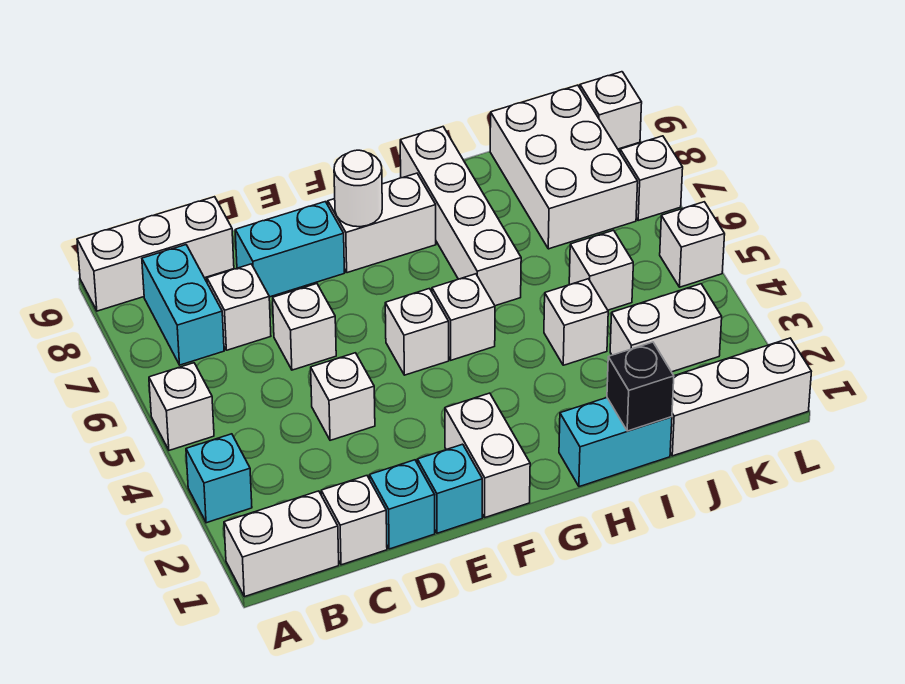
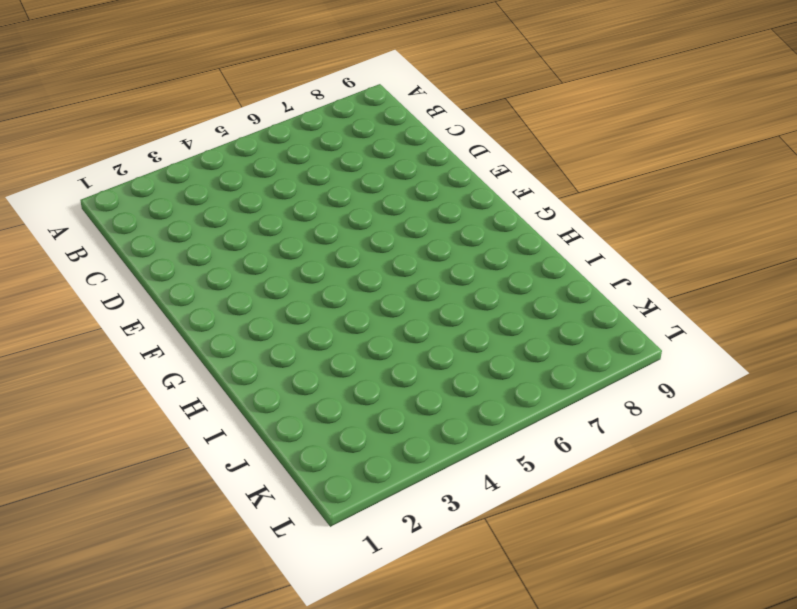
none -> white 1x2 brick [224,491,339,597]
none -> cyan 1x1 brick [186,434,252,523]
none -> white 1x1 brick [149,363,214,450]

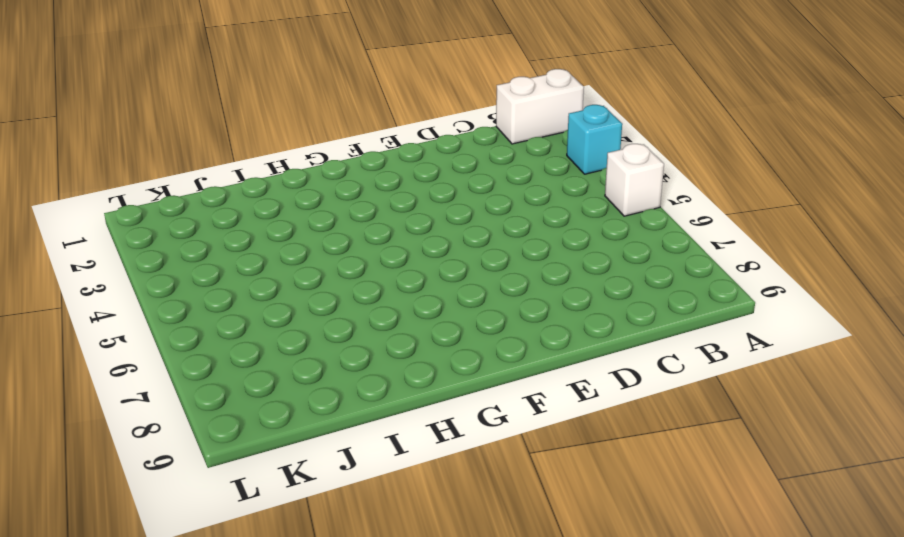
none -> white 1x3 brick [77,197,234,311]
none -> cyan 1x2 brick [142,245,224,365]
none -> white 1x1 brick [321,476,387,565]

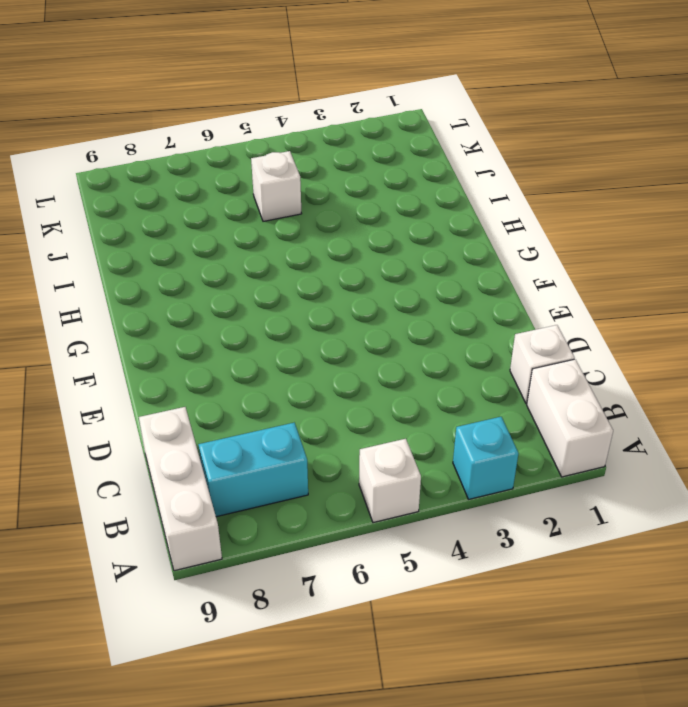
none -> white 1x1 brick [207,264,271,350]
none -> cyan 1x1 brick [370,460,435,549]
none -> white 1x1 brick [311,353,375,440]

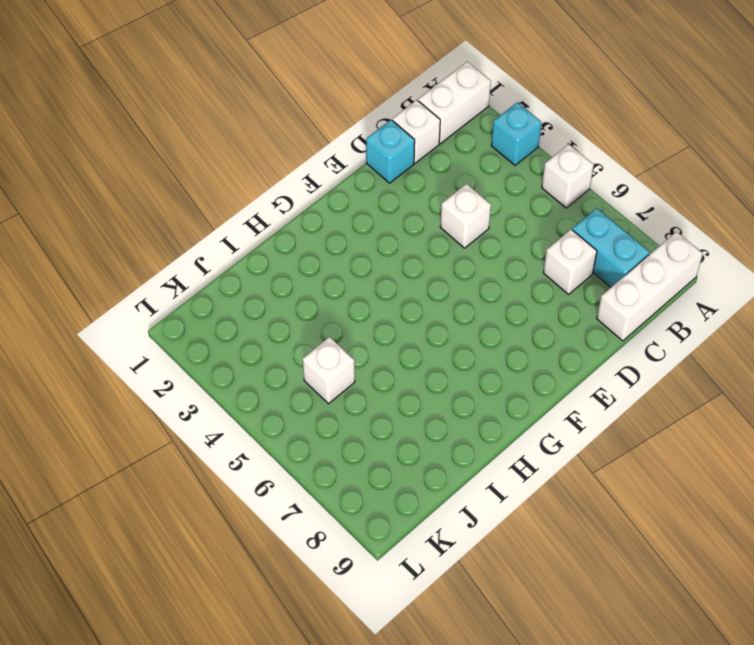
none -> white 1x1 brick [273,284,336,370]
none -> cyan 1x2 brick [235,202,345,297]
none -> cyan 1x1 brick [417,444,482,533]

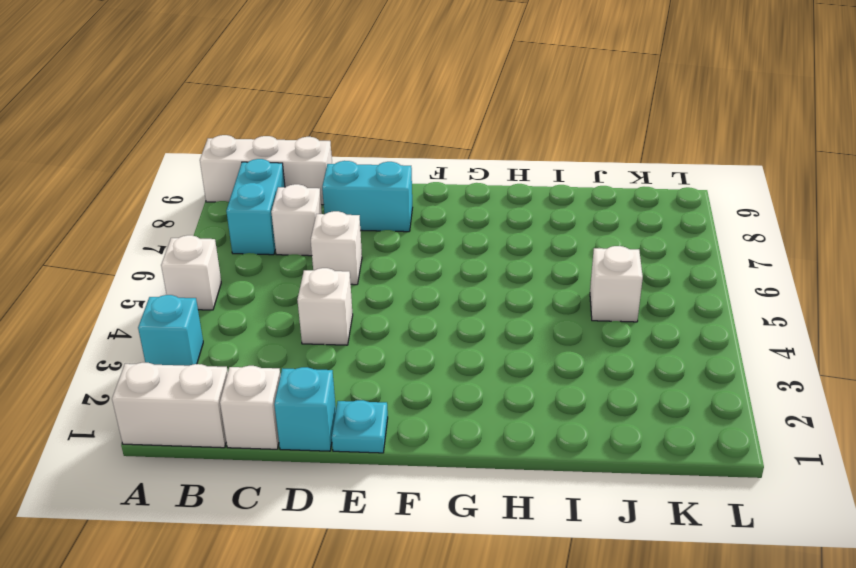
cyan 1x1 plate [332,400,388,453] -> cyan 1x1 brick [417,444,482,533]
none -> white 1x2 brick [445,393,530,517]
none -> white 1x1 brick [385,289,449,375]
none -> white 1x2 brick [328,173,436,273]

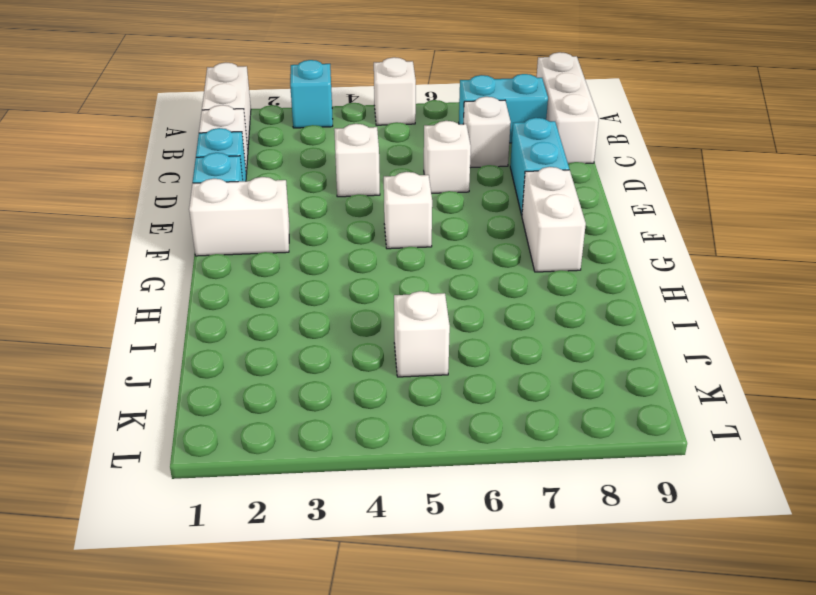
none -> white 1x1 brick [432,274,495,360]
none -> cyan 1x2 brick [559,398,672,487]
none -> white 1x4 brick [400,127,521,306]

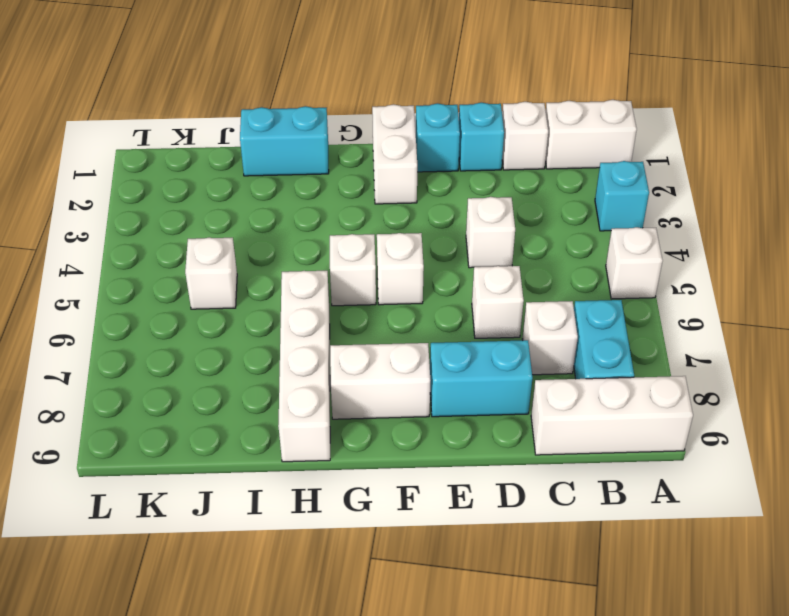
none -> white 1x1 brick [544,279,608,365]
none -> white 1x3 brick [670,338,811,456]
none -> white 1x2 brick [610,284,722,372]

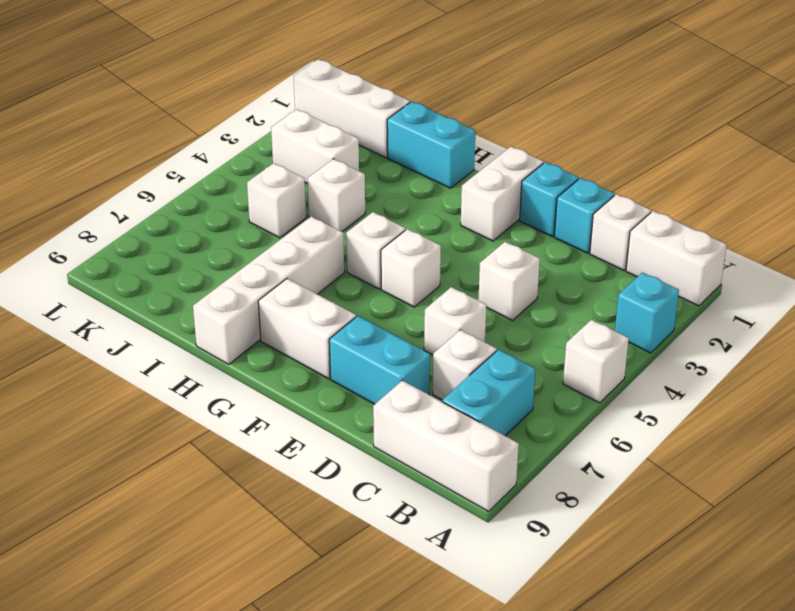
none -> white 2x3 brick [490,85,638,249]
none -> white 1x1 brick [660,202,725,287]
none -> white 1x1 brick [620,136,683,220]

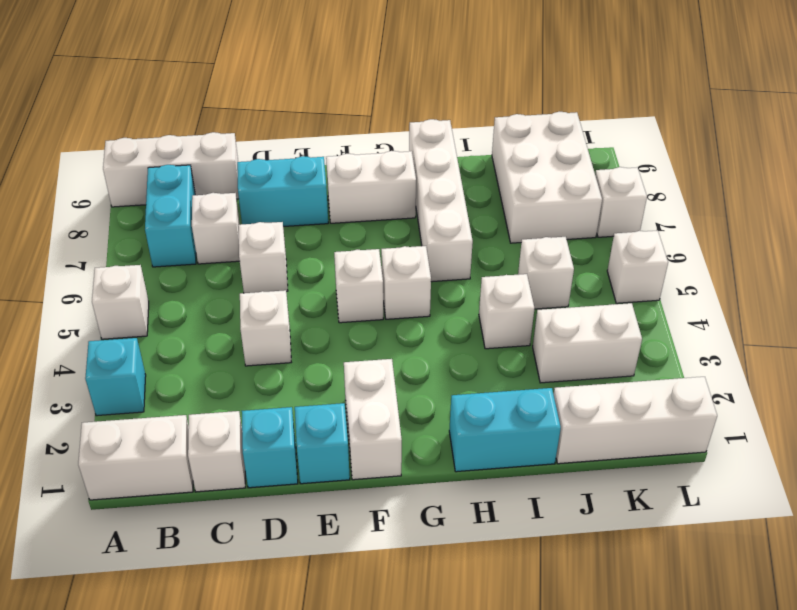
none -> white 1x1 brick [580,72,642,149]
none -> white 1x1 round brick [334,150,382,227]
none -> black 1x1 brick [607,342,674,431]

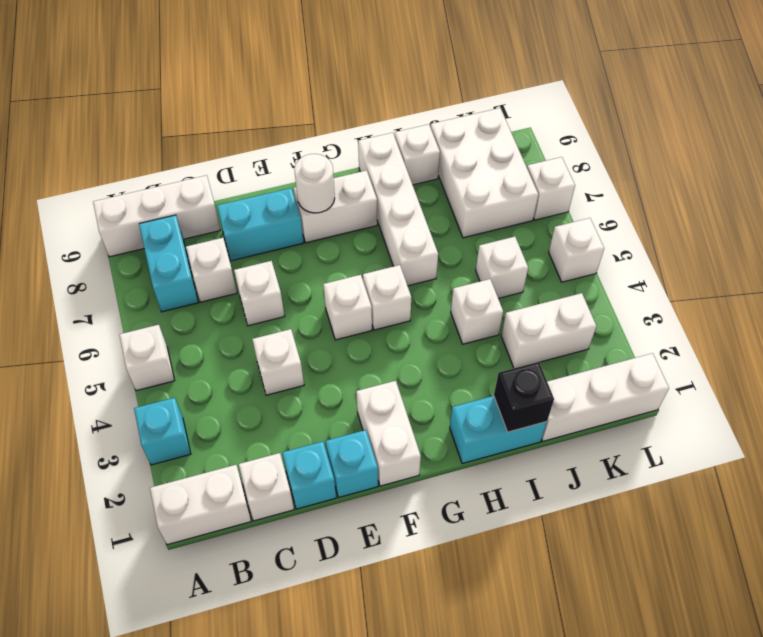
white 1x1 brick [395,124,440,185] -> white 1x1 brick moved to [580,72,642,149]

